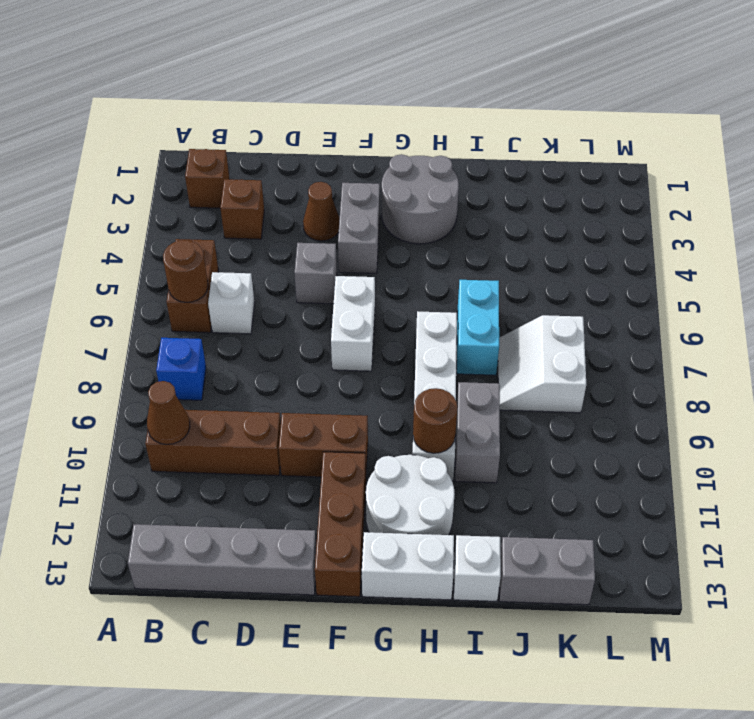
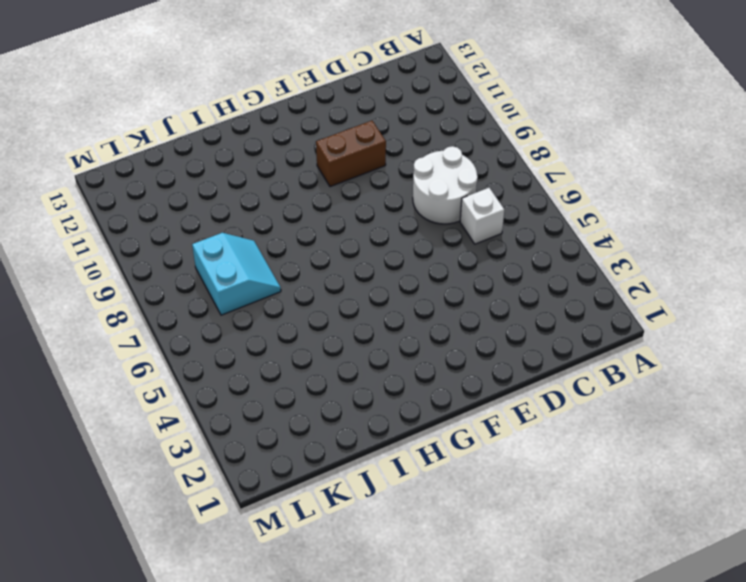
white 2x2 round brick [413,146,478,224] -> white 2x2 round brick moved to [366,455,455,535]
cyan 2x2 slope [192,233,281,315] -> white 2x2 slope [498,315,586,413]
none -> brown 1x1 brick [185,149,229,208]
none -> brown 1x2 brick [167,239,218,333]
none -> blue 1x1 brick [156,338,206,400]

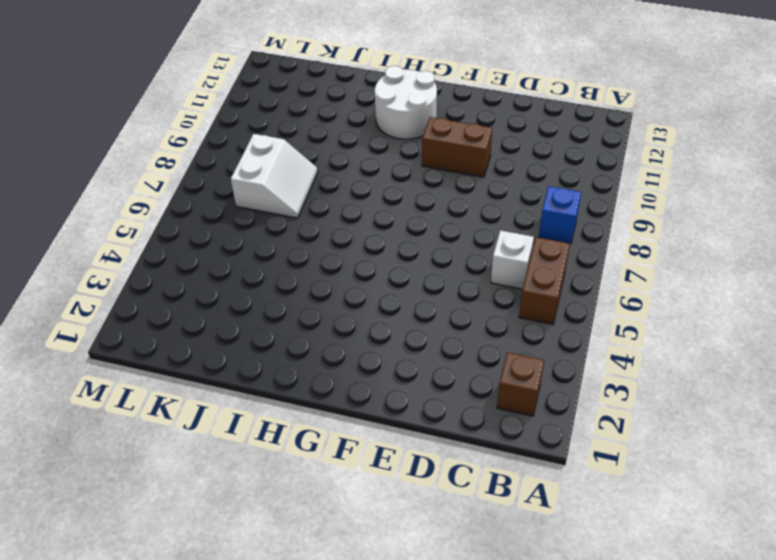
none -> brown 1x3 brick [145,410,281,476]
none -> grey 1x4 brick [128,524,316,595]
none -> brown 1x1 brick [220,179,264,239]

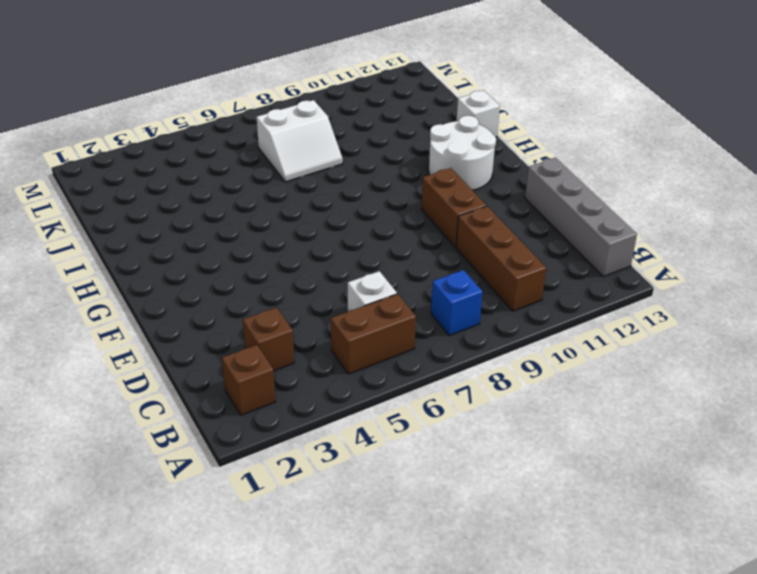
none -> brown 1x1 cone [303,182,340,241]
none -> grey 1x1 brick [295,243,337,304]
none -> grey 1x2 brick [338,183,380,273]

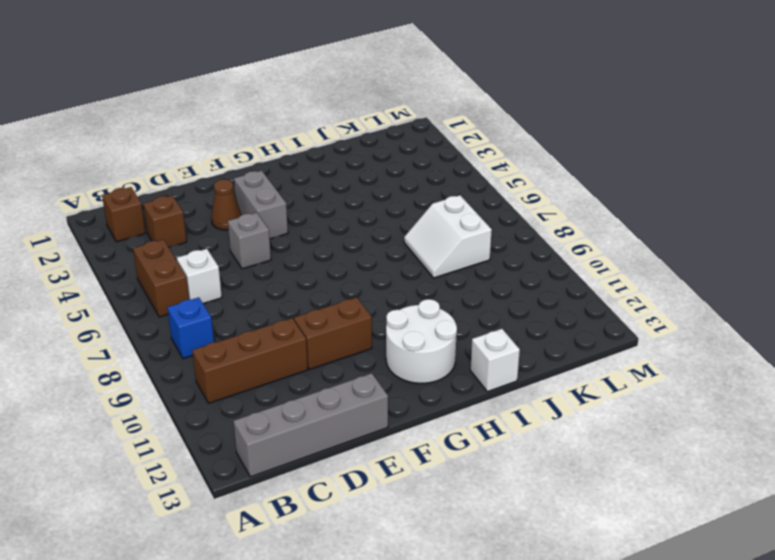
none -> white 1x2 brick [331,276,375,371]
none -> brown 1x3 brick [315,452,366,597]
none -> grey 2x2 round brick [382,154,459,244]

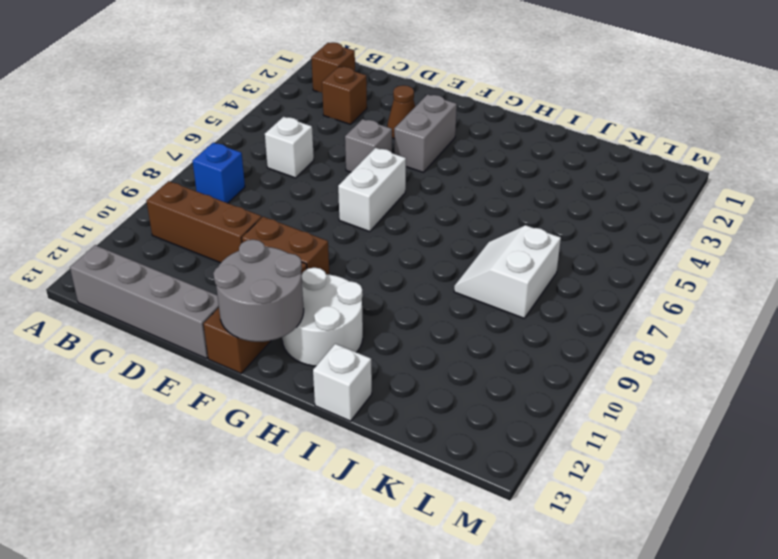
grey 2x2 round brick [213,240,304,342] -> grey 2x2 round brick moved to [382,154,459,244]
none -> brown 1x2 brick [167,239,218,333]
none -> white 1x2 brick [362,532,454,600]
none -> white 1x4 brick [412,311,457,481]

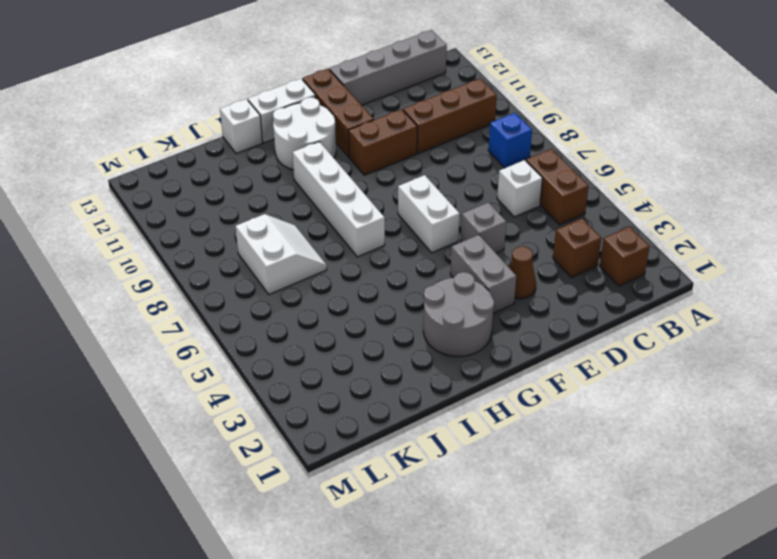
none -> cyan 1x2 brick [457,280,499,375]
none -> grey 1x2 brick [455,382,500,483]
none -> grey 1x2 brick [499,537,595,605]

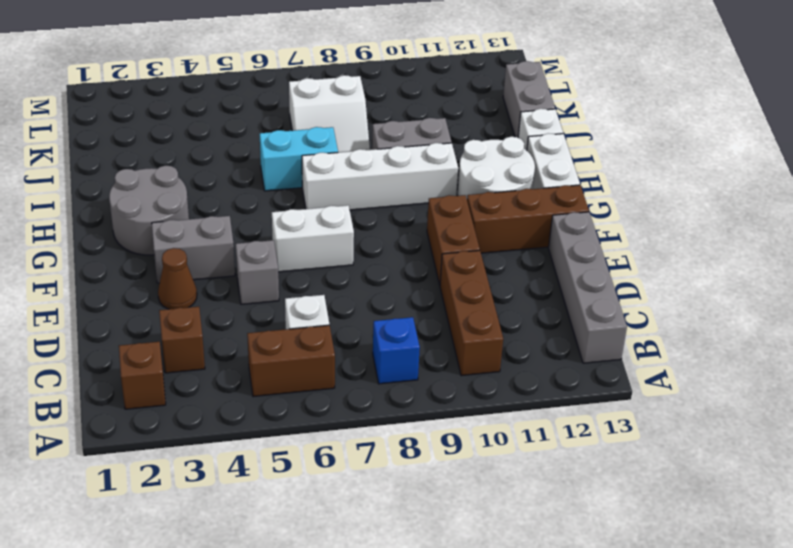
none -> brown 1x1 round brick [163,240,208,302]
none -> brown 1x1 cone [147,381,190,445]
none -> brown 1x1 round brick [413,388,457,453]

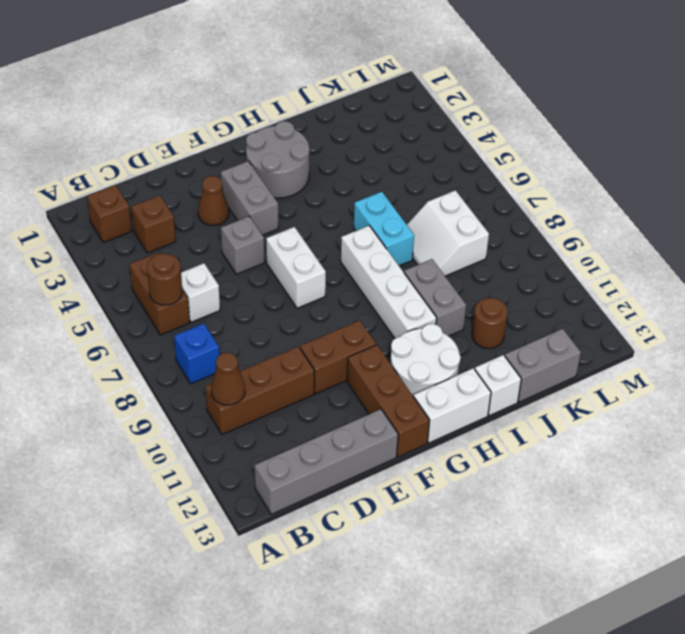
brown 1x1 round brick [472,298,508,348] -> brown 1x1 round brick moved to [413,388,457,453]

